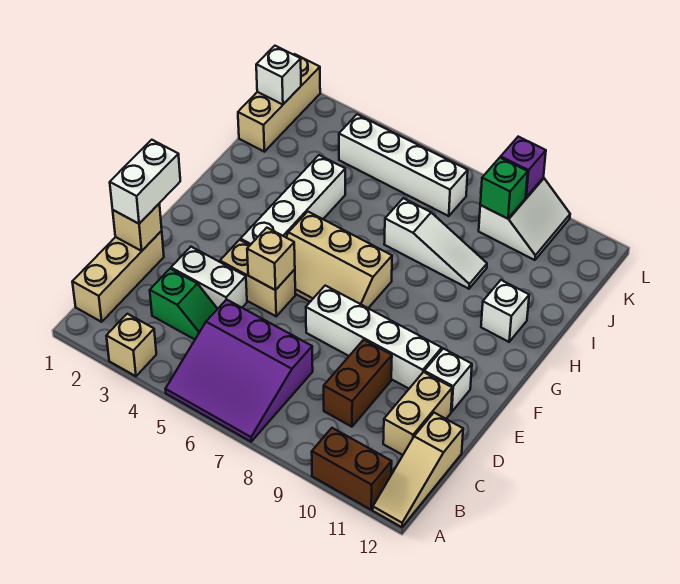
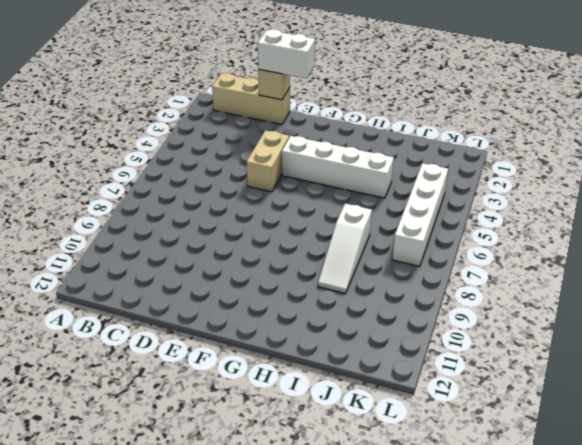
none -> tan 1x1 brick [106,314,156,376]
none -> purple 3x3 slope [165,299,313,442]
none -> brown 1x2 brick [312,428,392,510]

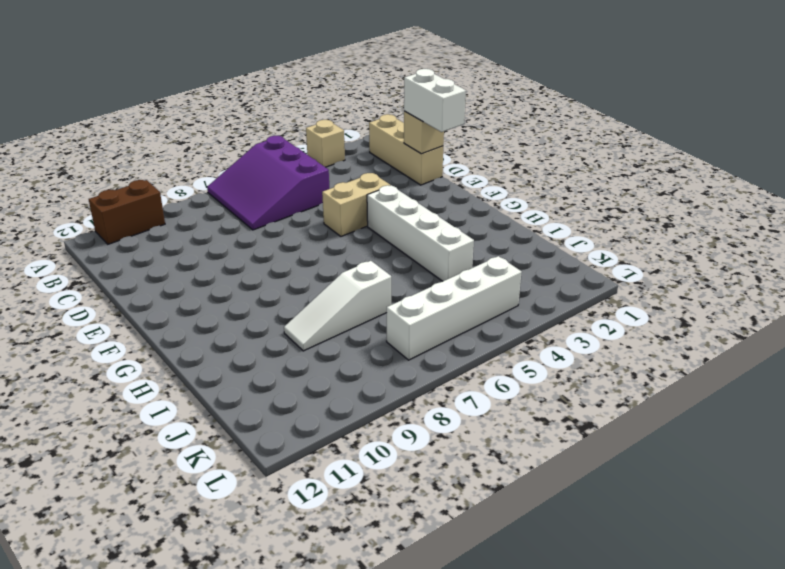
purple 3x3 slope [207,136,329,230] -> purple 3x3 slope turned to [165,299,313,442]
none -> tan 1x3 slope [373,413,463,527]
none -> green 1x2 slope [150,269,217,339]
none -> brown 1x2 brick [324,340,392,427]

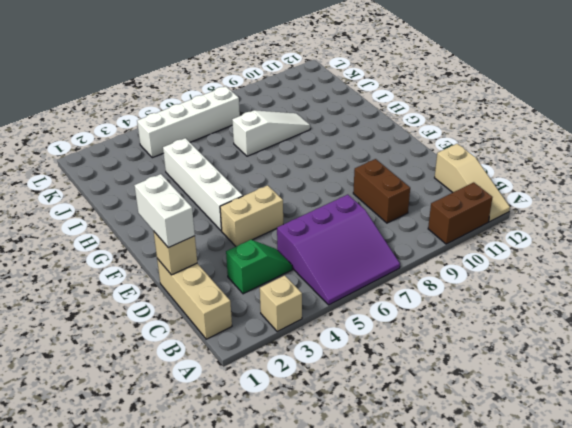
none -> tan 1x2 brick [383,372,452,455]
none -> white 1x2 brick [171,247,247,309]
none -> white 1x4 brick [306,286,442,389]

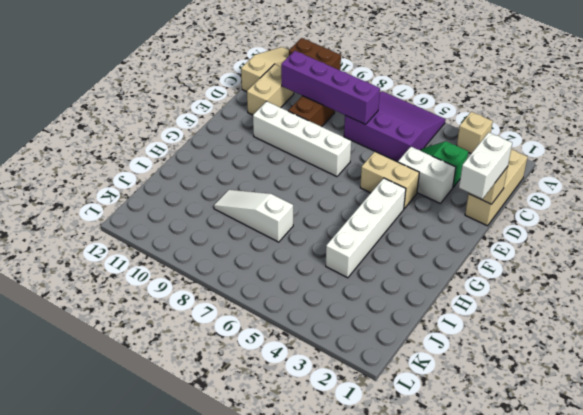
purple 1x4 brick [281,51,380,124] -> none
none -> white 1x1 brick [424,348,472,412]
none -> tan 2x3 slope [286,212,392,308]
none -> white 1x1 brick [481,280,529,342]

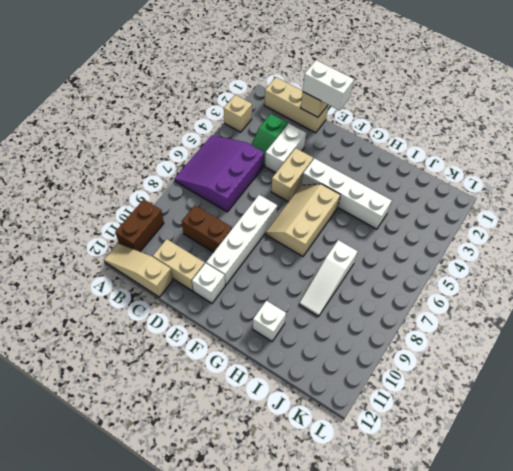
none -> tan 1x3 brick [238,54,320,152]
none -> white 1x4 brick [339,114,468,216]
none -> white 2x2 slope [479,178,570,260]

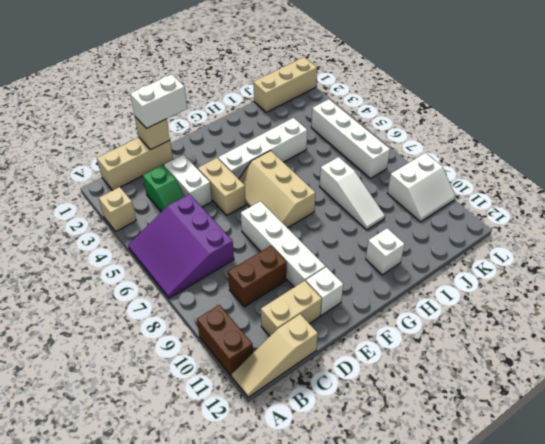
none -> tan 1x1 brick [247,228,295,290]
none -> white 1x1 brick [256,46,301,105]
none -> green 1x1 brick [480,158,528,219]

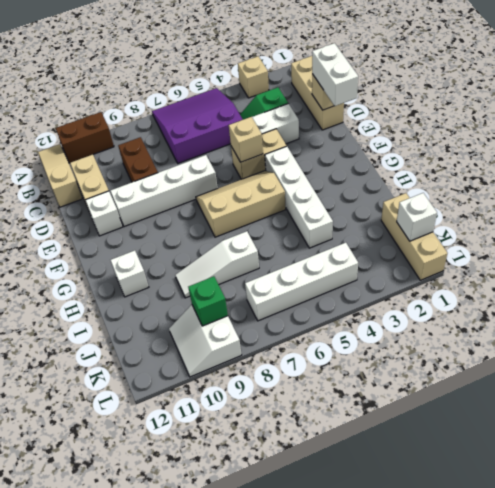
none -> purple 1x1 brick [501,137,546,197]

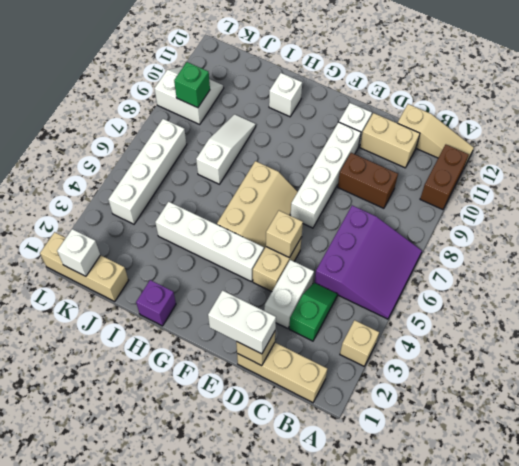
purple 1x1 brick [136,280,176,326] -> purple 1x1 brick moved to [501,137,546,197]

